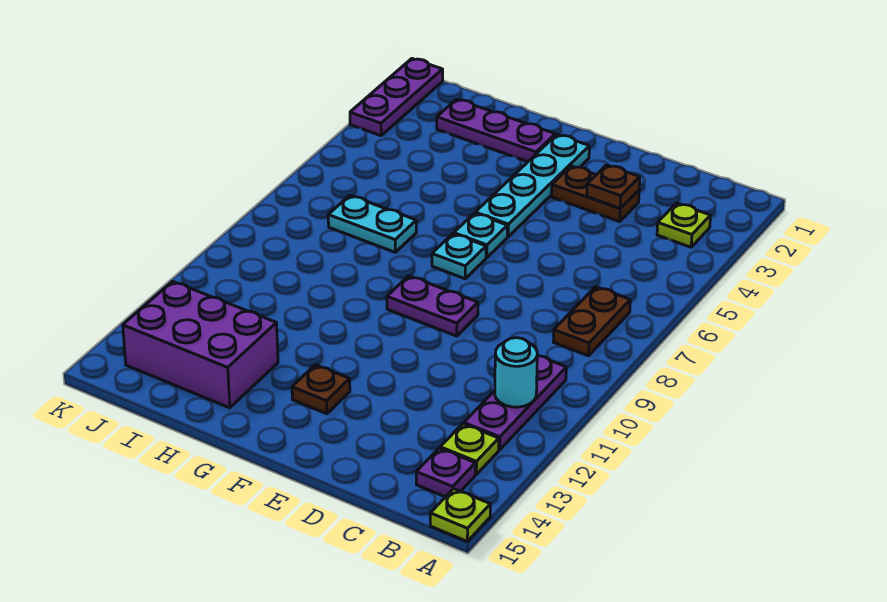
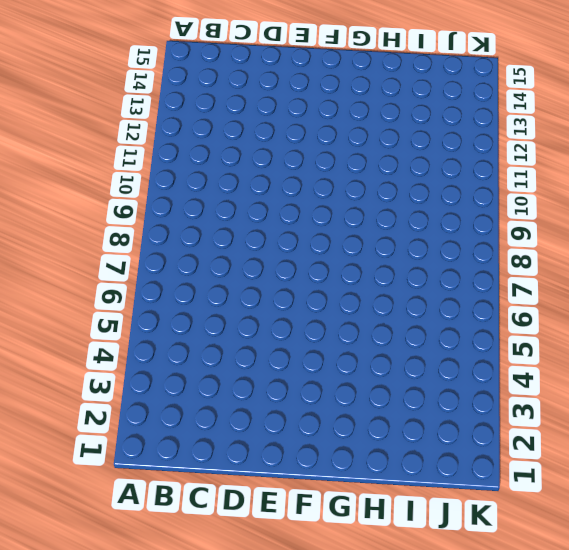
none -> lime 1x1 plate [430,489,490,541]
none -> lime 1x1 plate [657,203,711,247]
none -> brown 1x2 plate [554,287,630,356]

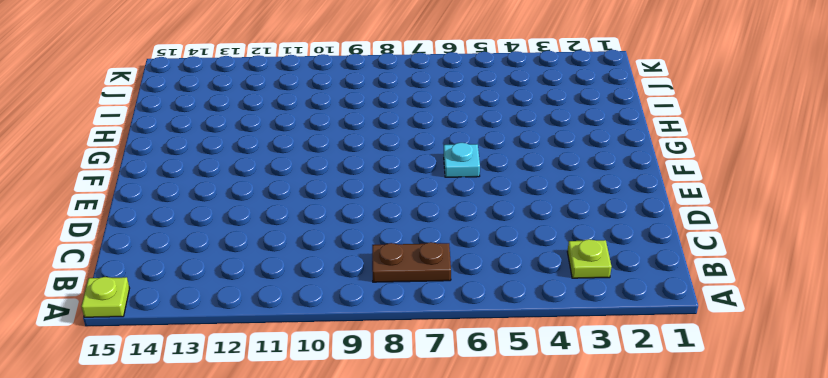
none -> purple 1x3 plate [464,356,566,450]
none -> lime 1x1 plate [440,424,499,474]
none -> purple 1x1 plate [416,448,475,497]

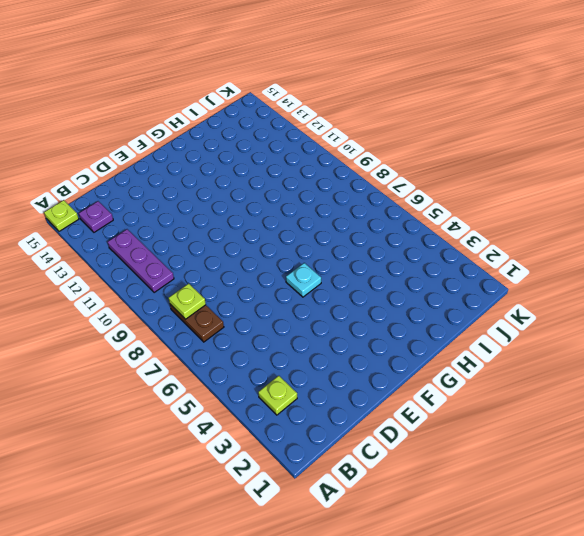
lime 1x1 plate [169,283,206,319] -> lime 1x1 plate moved to [440,424,499,474]
none -> brown 1x2 plate [552,166,639,222]
none -> purple 1x2 plate [387,276,478,336]
none -> cyan 1x4 plate [475,135,589,237]

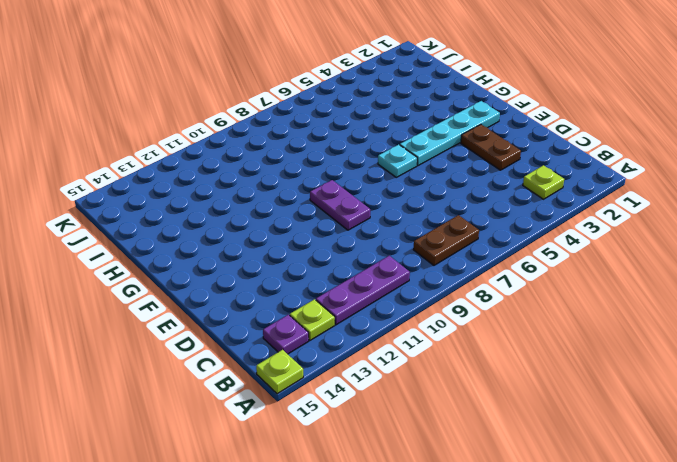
none -> cyan 1x1 plate [432,234,486,279]
none -> brown 1x1 plate [292,365,350,414]
none -> purple 1x3 plate [437,99,555,162]

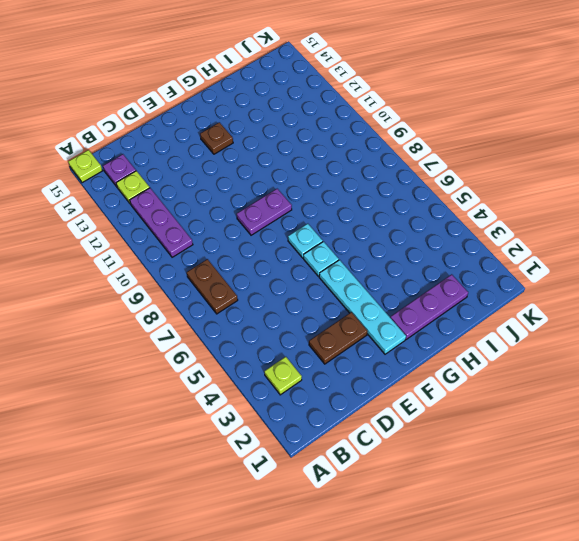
none -> cyan 1x2 plate [328,195,416,252]
none -> purple 2x3 brick [123,281,278,408]
none -> purple 1x3 plate [350,59,443,136]

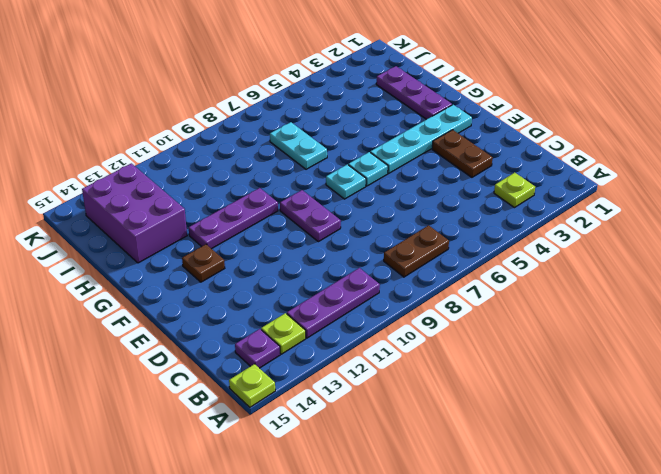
purple 1x3 plate [189,188,278,249] -> purple 1x3 plate moved to [350,59,443,136]
none -> cyan 1x1 round brick [495,338,537,407]
none -> brown 1x1 plate [587,165,640,208]

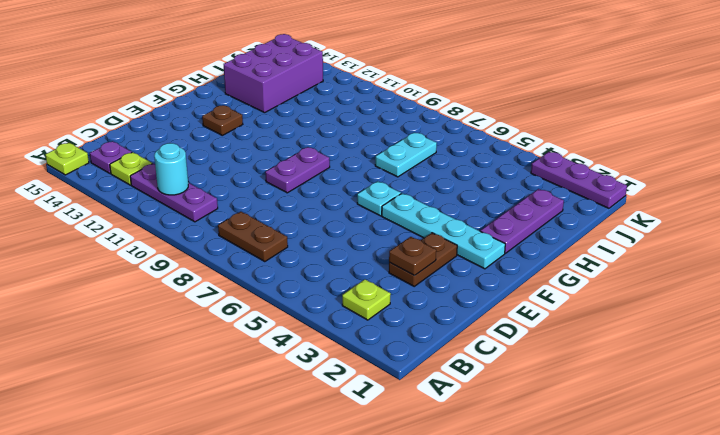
none -> cyan 1x1 plate [432,234,486,279]

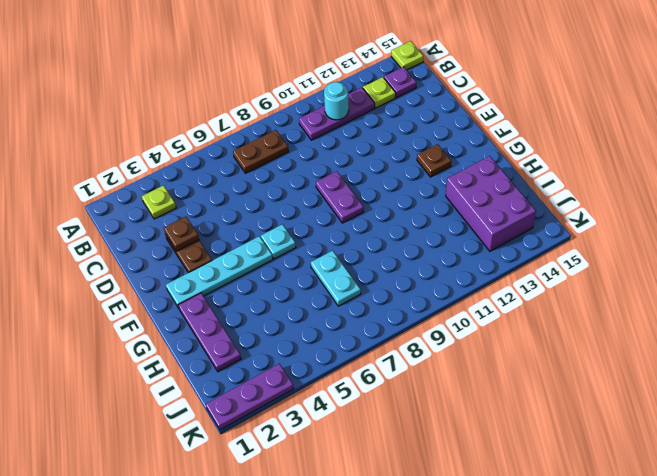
none -> cyan 1x1 plate [432,234,486,279]

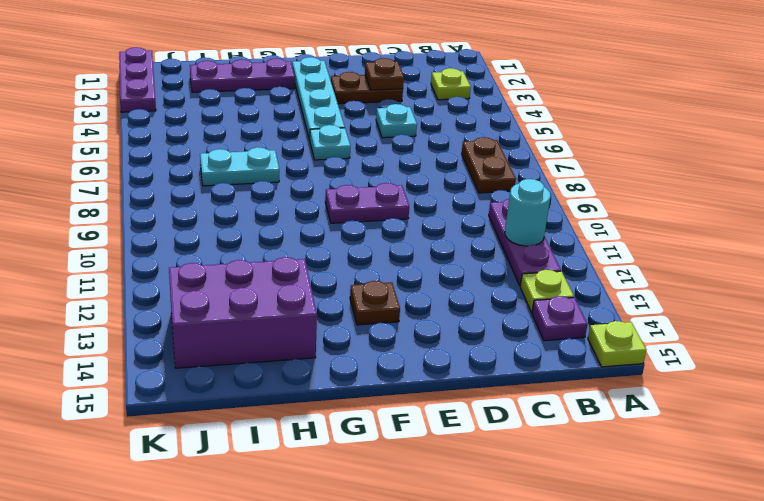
cyan 1x1 plate [376,104,417,138] -> cyan 1x1 plate moved to [432,234,486,279]

